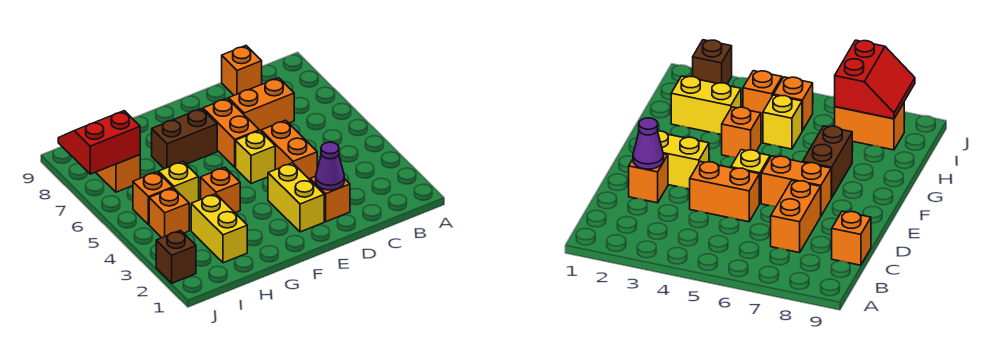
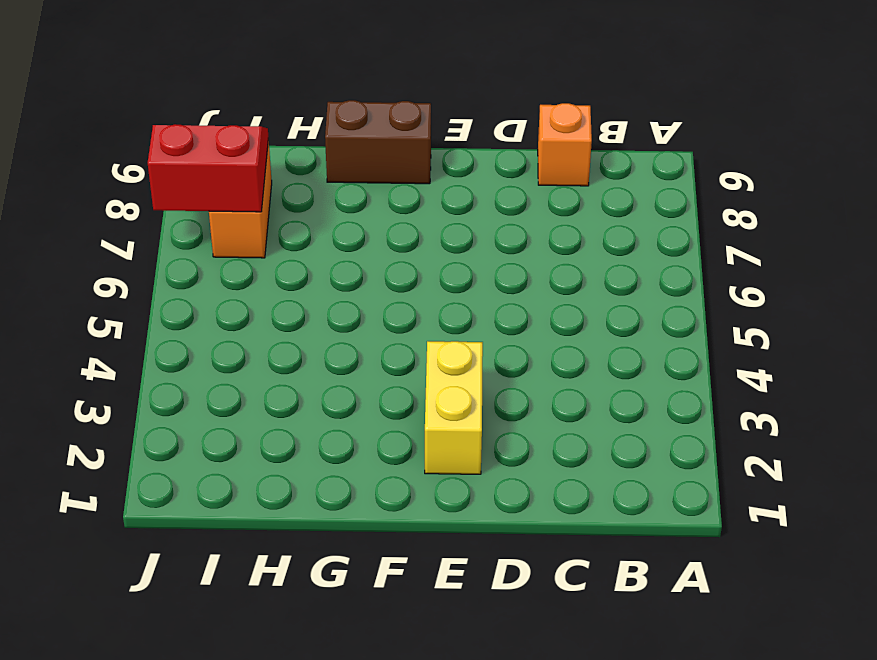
brown 1x2 brick [325,100,431,184] -> brown 1x2 brick moved to [152,109,217,169]
none -> orange 1x2 brick [229,78,294,131]
none -> orange 1x1 brick [310,176,350,222]
none -> orange 1x2 brick [261,120,317,180]

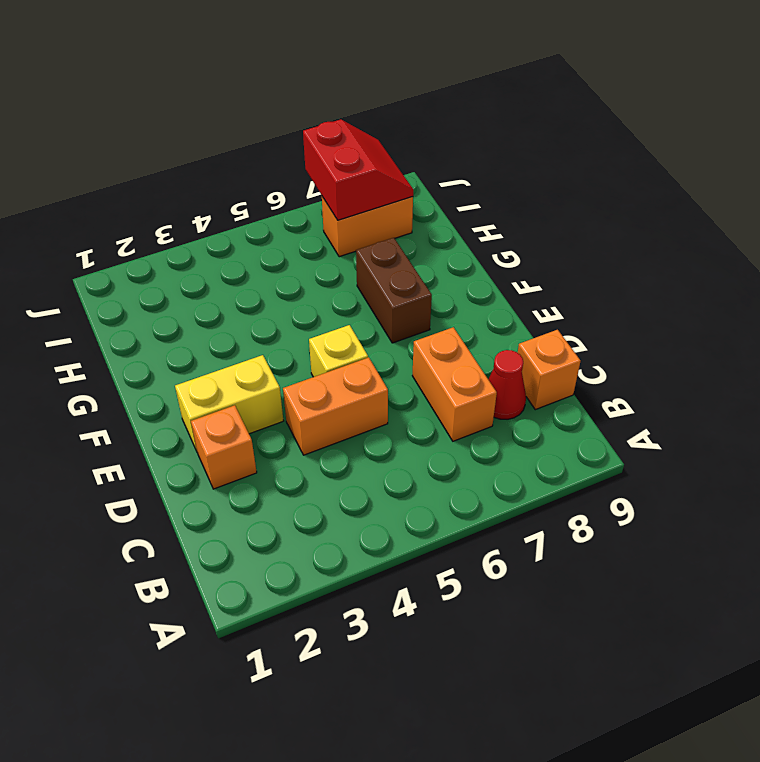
red 1x1 cone [488,350,526,419] -> none
none -> orange 1x2 brick [203,98,259,167]
none -> orange 1x1 brick [201,167,240,213]
none -> yellow 1x2 brick [191,194,247,263]

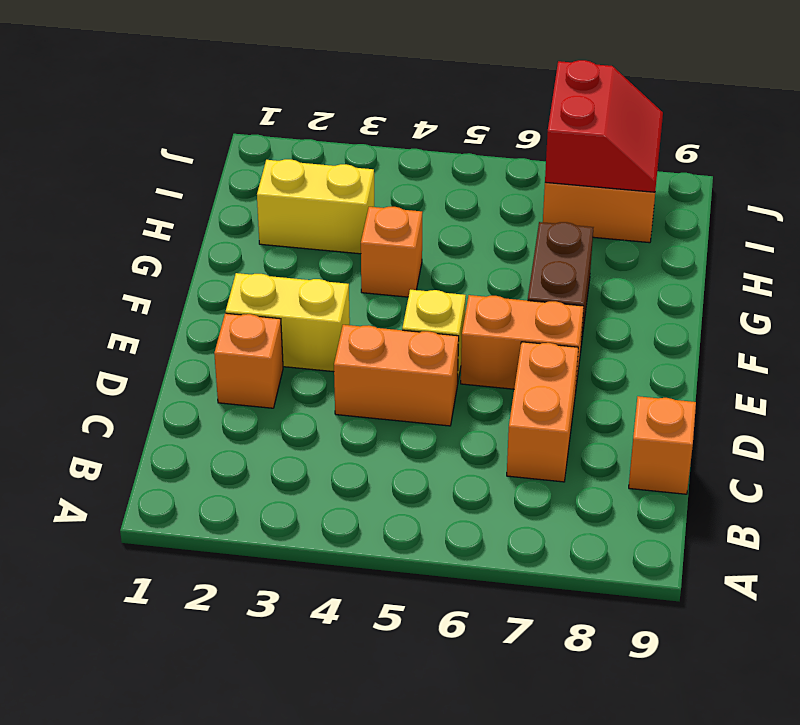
none -> yellow 1x1 brick [159,162,199,208]
none -> orange 1x1 brick [149,188,190,238]
none -> orange 1x1 brick [133,172,173,225]

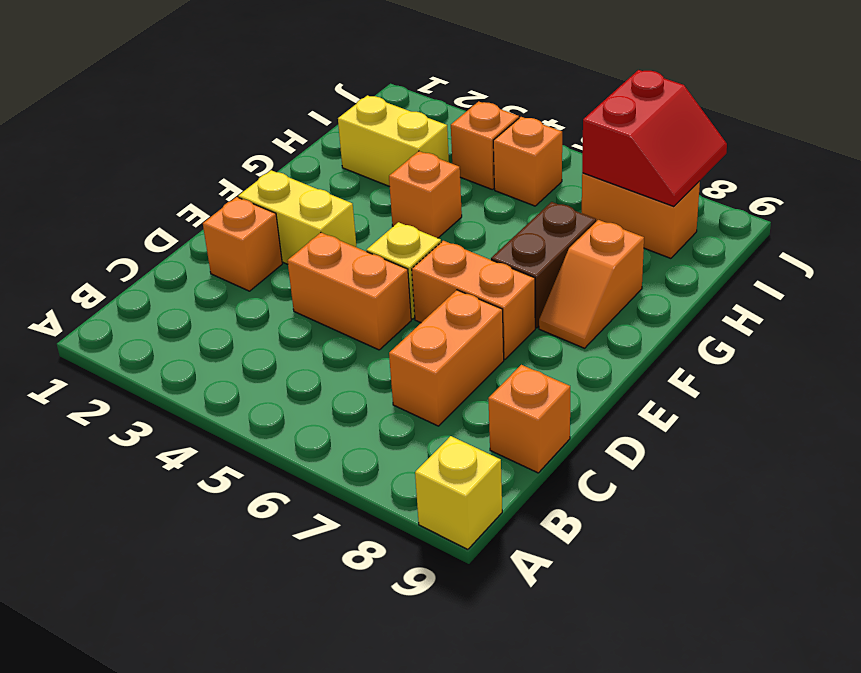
yellow 1x1 brick [415,436,502,549] -> yellow 1x1 brick moved to [159,162,199,208]
orange 1x2 slope [539,220,644,348] -> none
none -> brown 1x1 brick [156,230,196,283]
none -> purple 1x1 cone [316,142,344,190]

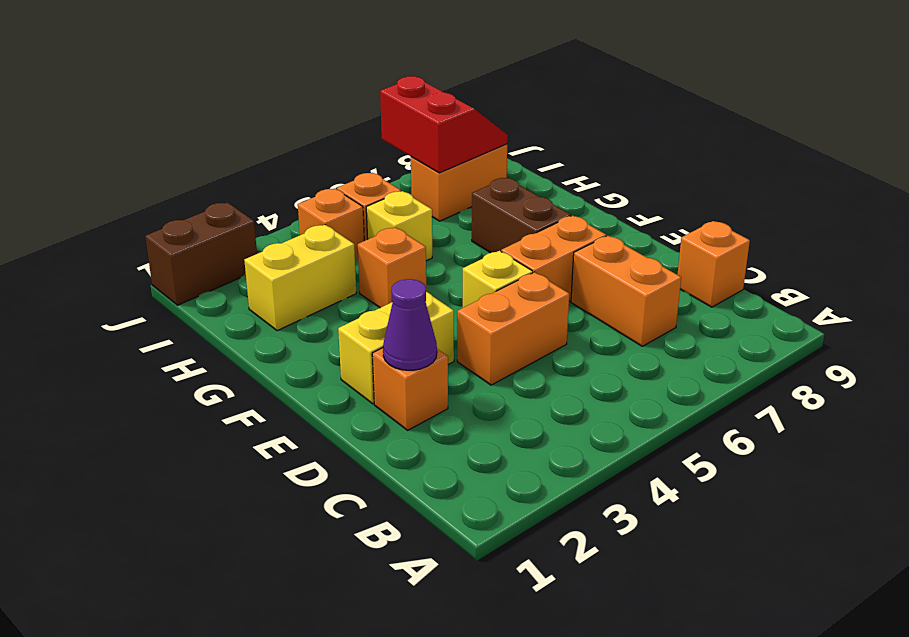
brown 1x2 brick [145,202,257,305] -> brown 1x1 brick [156,230,196,283]

